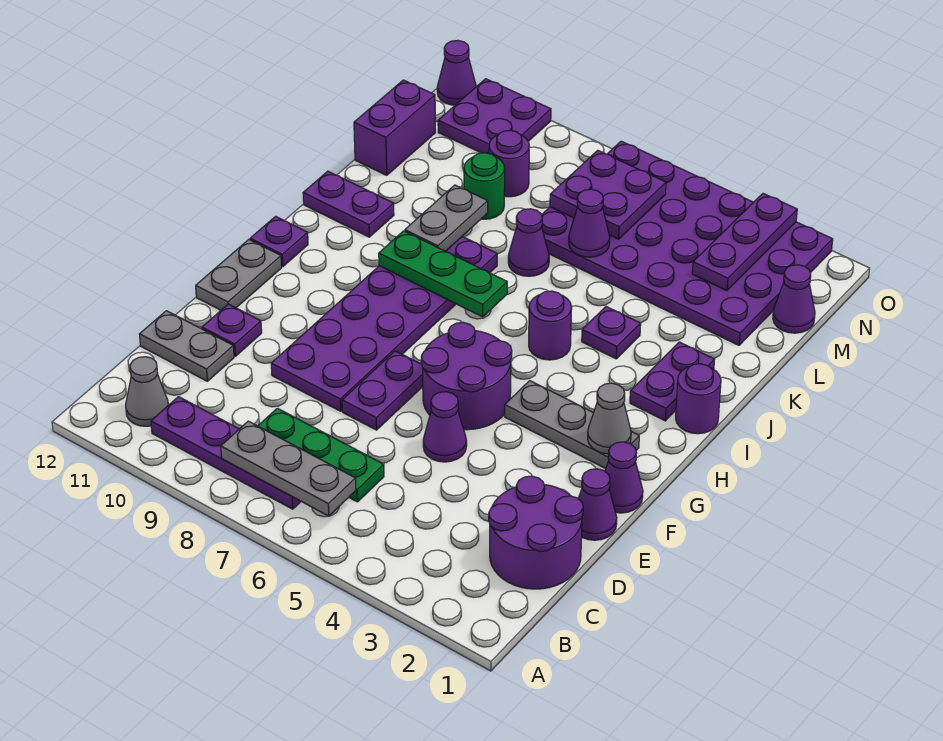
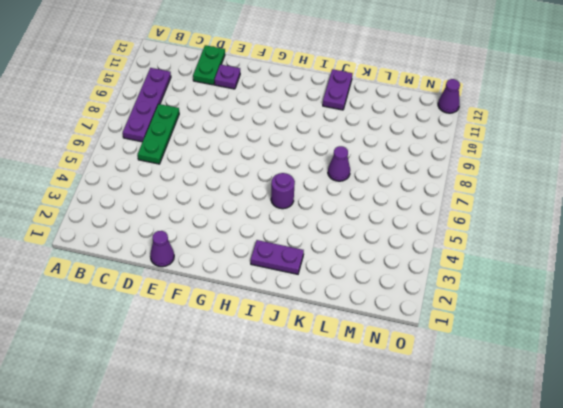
green 1x2 plate [193,45,225,85] -> grey 1x2 plate [139,311,234,381]
none -> grey 1x1 cone [126,357,168,426]
none -> purple 2x2 round brick [489,476,583,589]
none -> purple 1x1 cone [423,392,467,462]
none -> purple 1x2 plate [342,351,423,430]

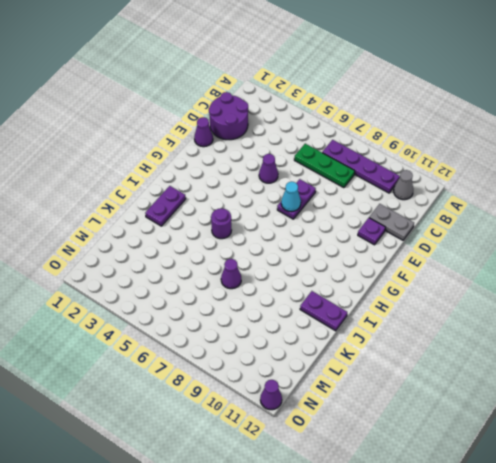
cyan 1x1 cone [281,182,301,212] -> none
none -> purple 2x6 plate [271,237,497,411]
none -> purple 1x1 cone [605,442,643,513]
none -> purple 2x2 round brick [421,323,512,430]
none -> grey 1x2 plate [196,240,282,310]

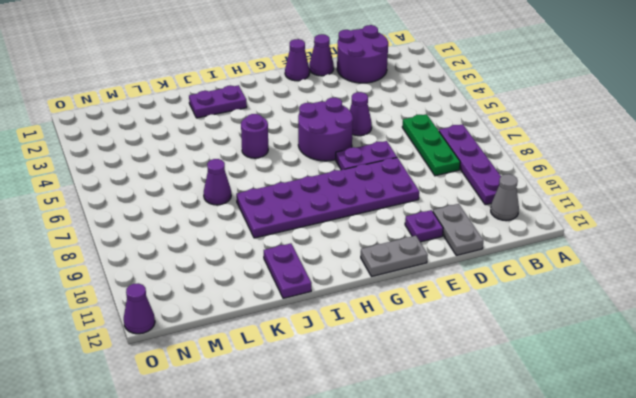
none -> grey 1x3 plate [505,381,639,469]
none -> purple 1x1 plate [250,216,308,267]
none -> purple 1x1 round brick [676,364,721,434]
none -> purple 1x1 plate [582,307,641,359]

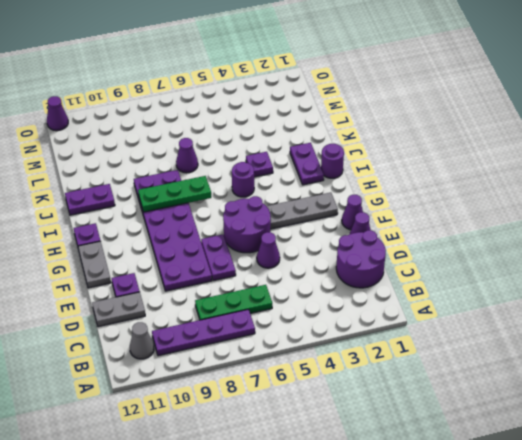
none -> purple 4x6 plate [542,141,833,345]
none -> green 1x1 round brick [464,153,505,219]
none -> purple 1x2 brick [354,80,435,175]
none -> purple 1x1 cone [773,265,815,333]

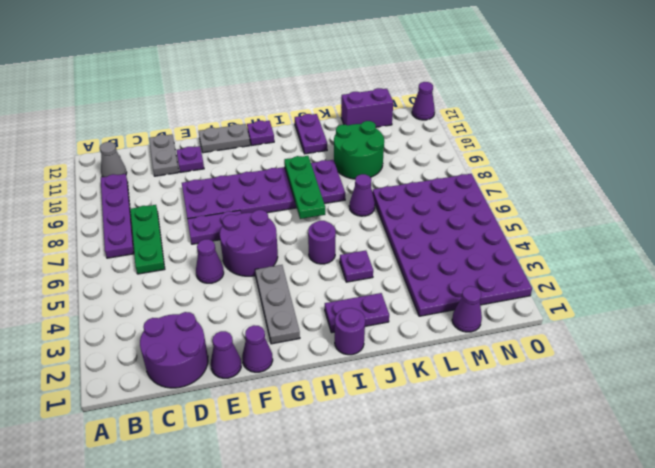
green 2x2 round brick [334,121,384,179] -> green 1x1 round brick [464,153,505,219]
none -> purple 1x1 round brick [489,130,529,197]
none -> purple 2x2 plate [438,79,551,153]
none -> grey 1x3 plate [221,421,356,516]
none -> grey 1x1 cone [588,383,631,454]

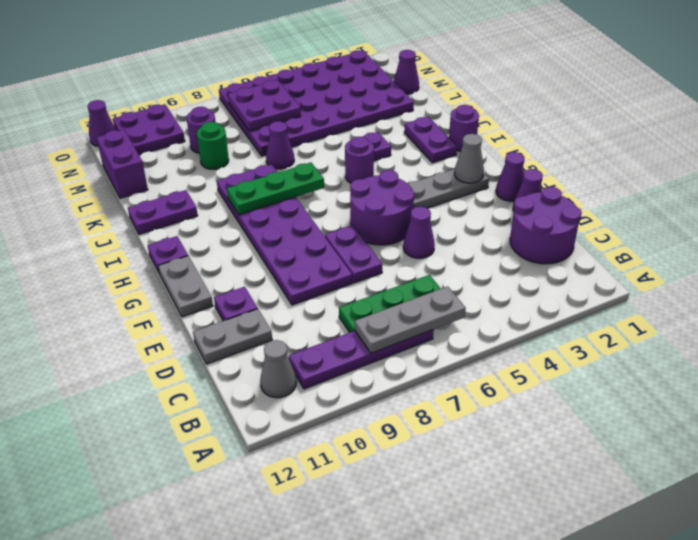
none -> grey 1x2 plate [405,185,488,251]
none -> purple 1x1 cone [569,189,610,257]
none -> purple 1x3 plate [692,194,797,291]

